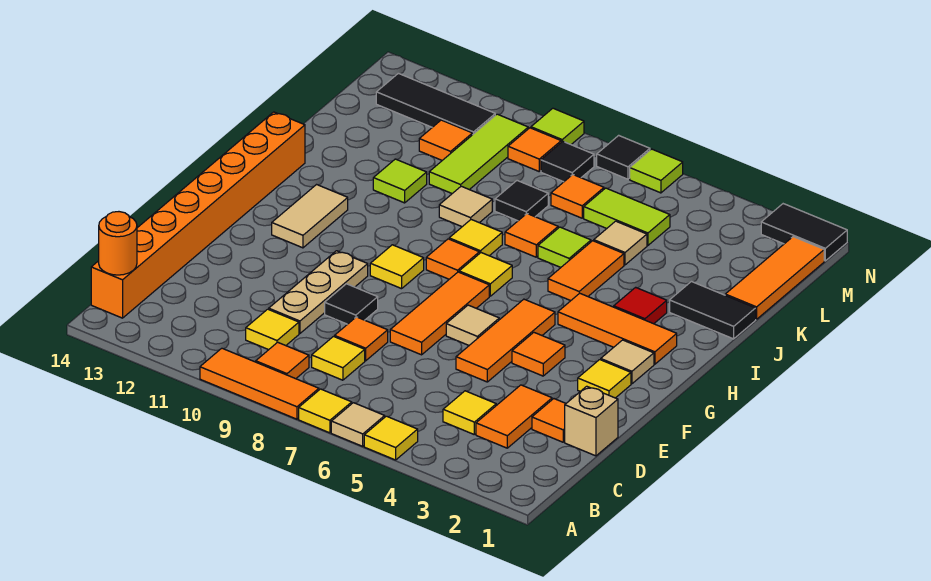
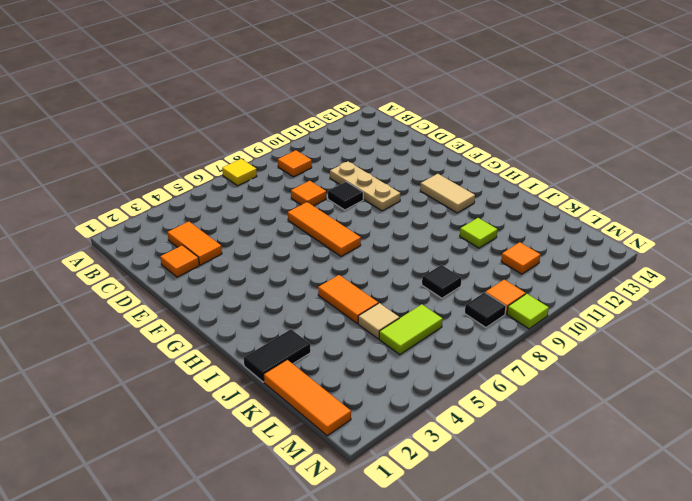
none -> yellow 1x1 tile [364,416,418,460]
none -> tan 1x1 tile [331,403,385,446]
none -> orange 1x3 tile [200,348,319,419]
none -> orange 1x8 brick [91,112,305,318]

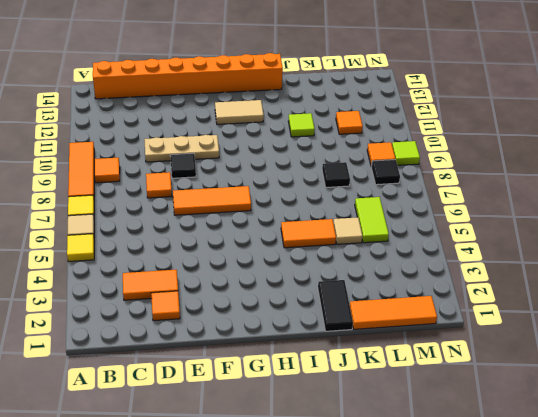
none -> yellow 1x1 tile [443,391,496,434]
none -> yellow 1x1 tile [312,337,365,380]
none -> yellow 1x1 tile [246,309,299,350]
none -> tan 1x1 brick [565,386,618,456]

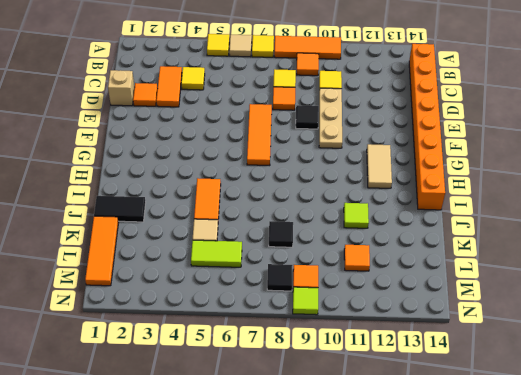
none -> orange 1x3 tile [456,299,555,382]
none -> yellow 1x1 tile [578,360,631,398]
none -> orange 1x1 tile [512,332,565,376]
none -> tan 1x1 tile [446,305,499,345]

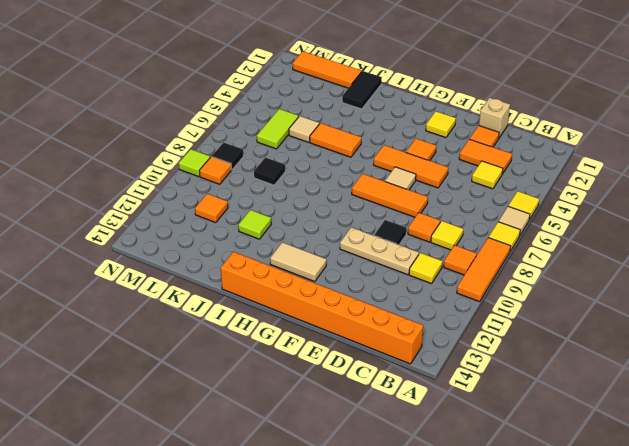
none -> tan 1x1 tile [601,340,654,384]
none -> yellow 1x1 tile [370,245,424,289]
none -> orange 1x3 tile [558,293,677,364]
none -> yellow 1x1 tile [459,253,512,296]

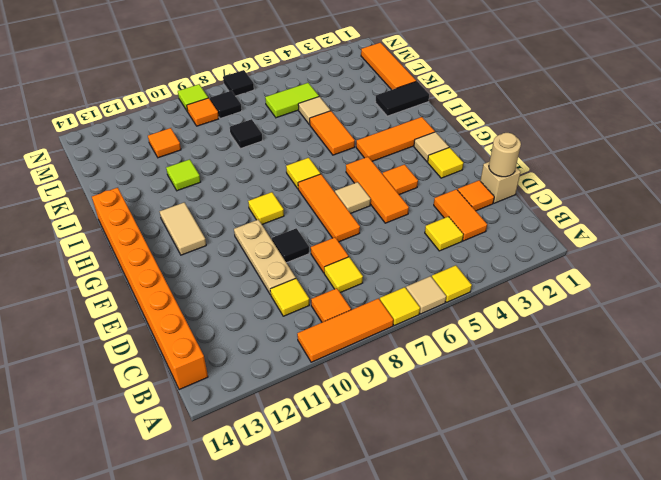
tan 1x1 round brick [489,133,521,177] -> none
none -> orange 1x1 tile [426,239,479,279]
none -> red 1x1 tile [614,287,667,324]
none -> yellow 1x1 tile [449,220,502,256]
none -> lime 1x1 tile [538,227,591,267]

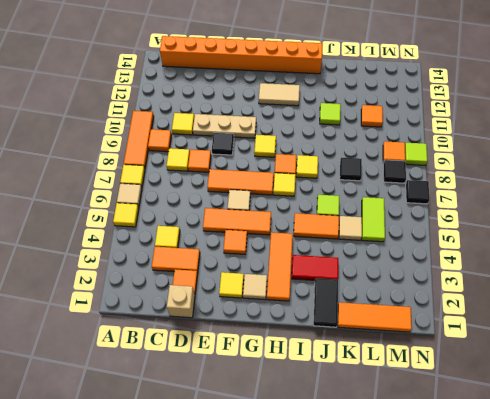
red 1x2 tile [292,255,338,280] -> red 1x1 tile [614,287,667,324]
none -> orange 1x1 tile [505,214,558,257]
none -> tan 1x1 tile [439,186,492,227]
none -> lime 1x3 tile [429,114,528,193]
none -> orange 1x1 tile [551,175,604,218]

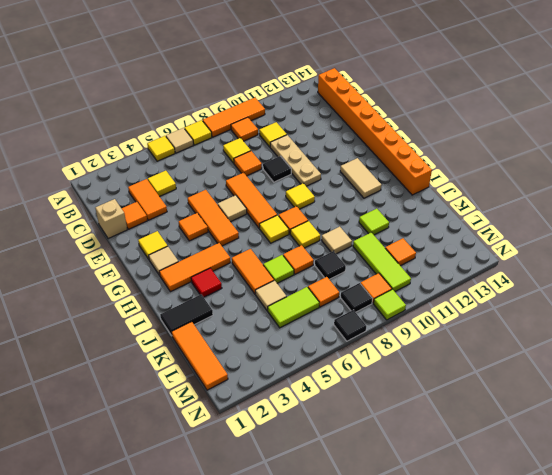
none -> black 1x3 tile [376,73,495,135]
none -> black 1x2 tile [761,204,847,261]
none -> lime 1x1 tile [630,149,683,193]
none -> orange 1x1 round brick [99,212,137,275]

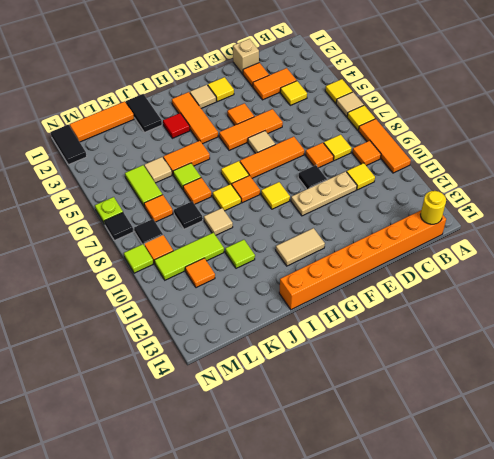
yellow 1x1 round brick [421,191,446,224] -> orange 1x1 round brick [99,212,137,275]
lime 1x1 plate [95,197,123,224] -> lime 1x1 tile [630,149,683,193]
none -> black 1x3 tile [376,73,495,135]

